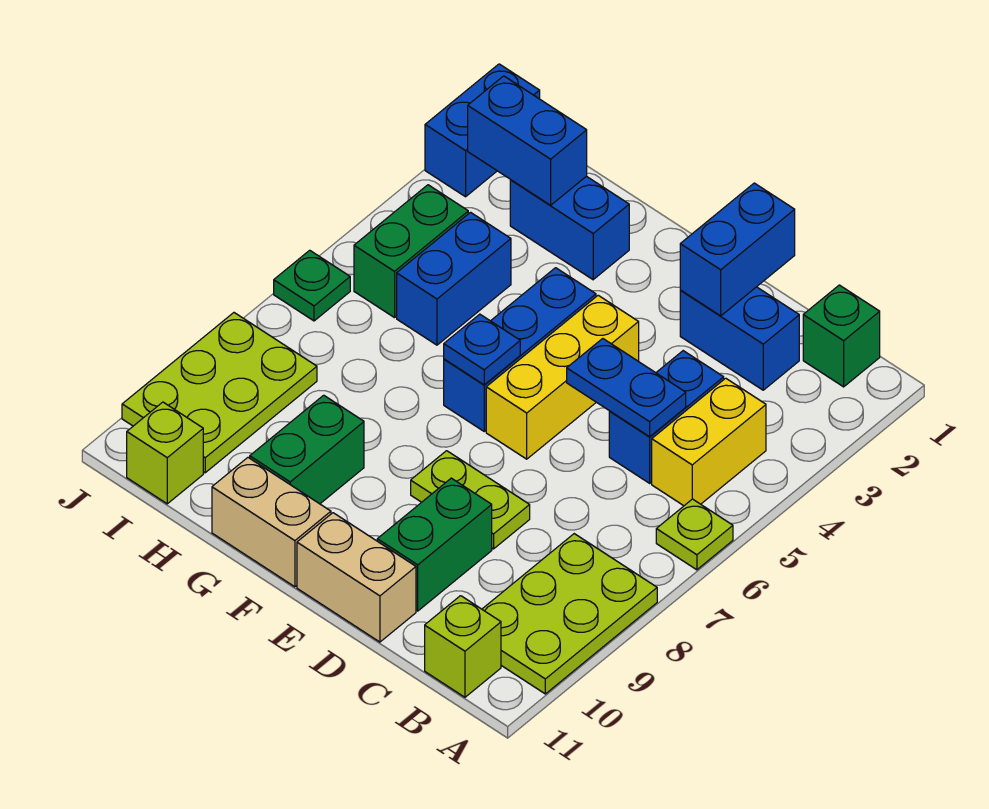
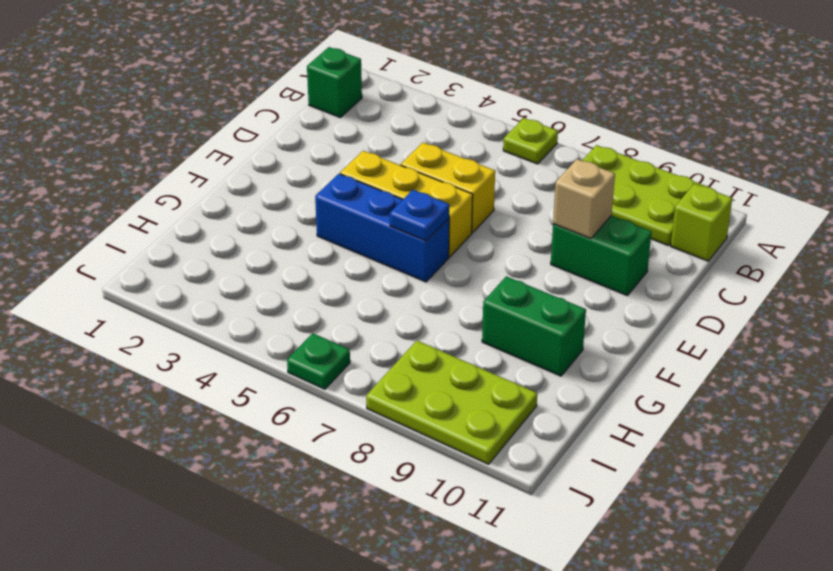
yellow 1x2 brick [401,143,495,233] -> yellow 1x2 brick moved to [652,378,766,506]
tan 1x1 brick [553,159,615,239] -> none
none -> blue 1x2 brick [680,287,799,390]
none -> blue 1x2 brick [609,351,724,483]
none -> lime 1x2 plate [411,451,530,549]

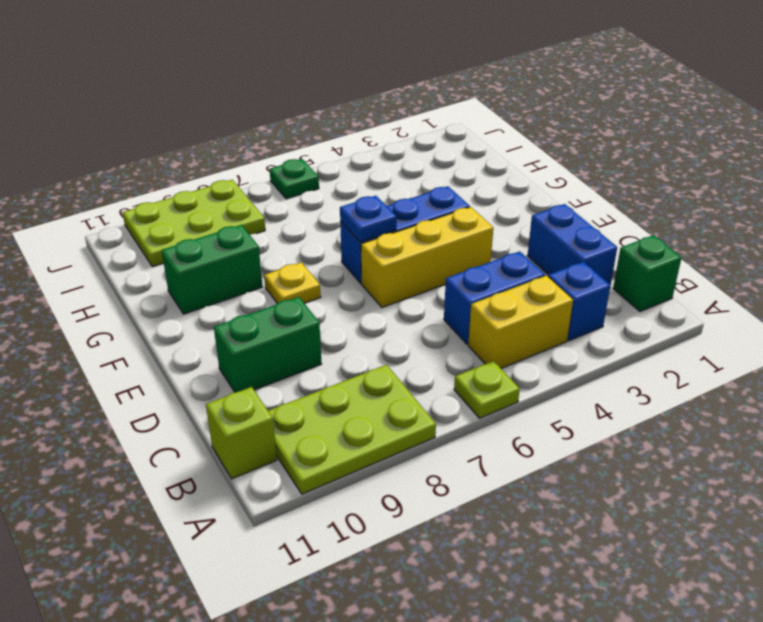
blue 1x1 brick [548,262,610,341] -> none
yellow 1x1 plate [264,262,321,303] -> none
none -> lime 1x2 plate [411,451,530,549]
none -> tan 1x2 brick [297,513,416,642]
none -> tan 1x2 brick [212,458,331,587]

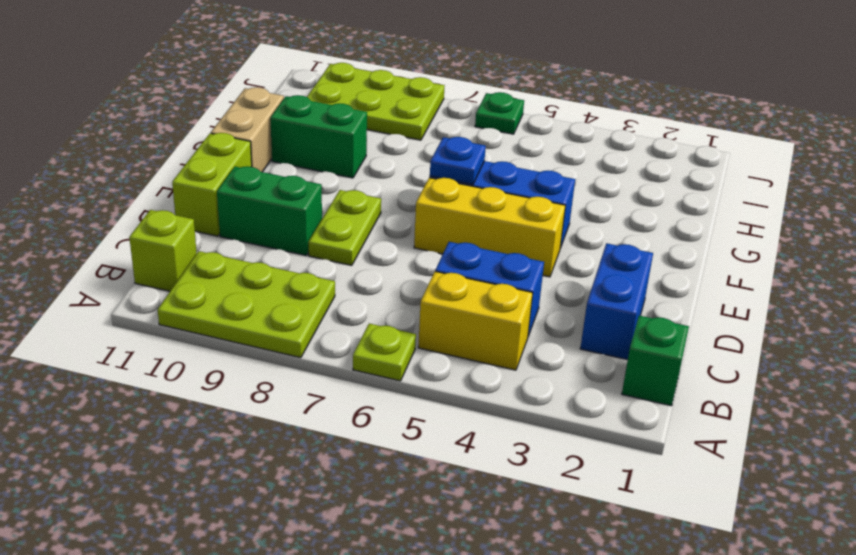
lime 1x2 brick [172,133,252,236] -> tan 1x2 brick [297,513,416,642]
none -> blue 1x2 brick [510,176,629,280]
none -> blue 1x2 brick [397,212,511,345]
none -> green 1x2 brick [354,185,468,318]

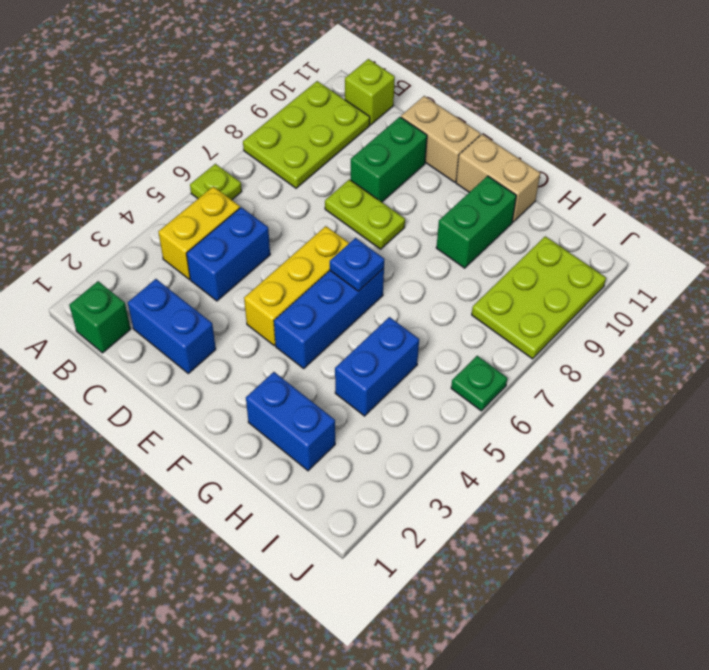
none -> green 1x2 brick [354,185,468,318]
none -> lime 1x1 brick [127,402,203,504]
none -> blue 1x2 brick [425,64,540,197]

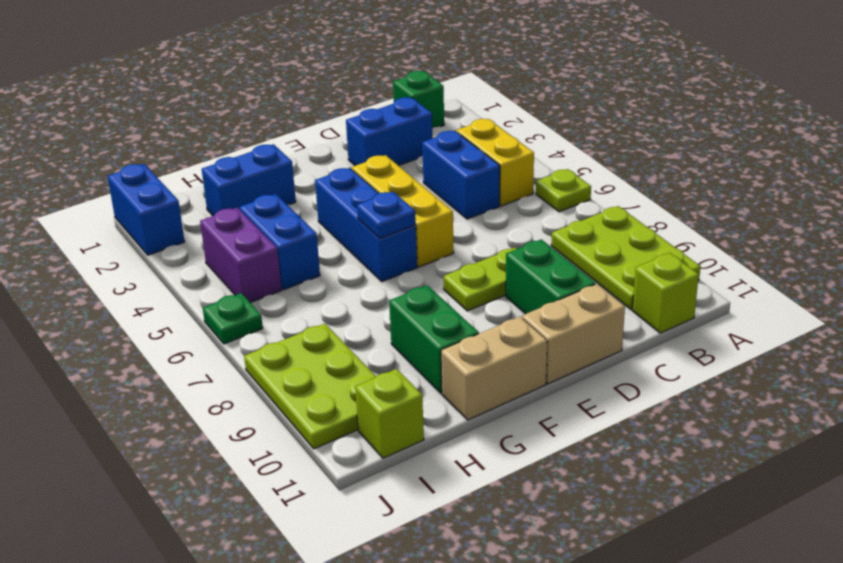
purple 1x2 brick [200,208,281,303] -> green 1x2 brick [354,185,468,318]
none -> blue 1x2 plate [567,339,686,437]
none -> blue 1x2 brick [680,183,795,316]
none -> blue 1x2 brick [468,76,587,205]

